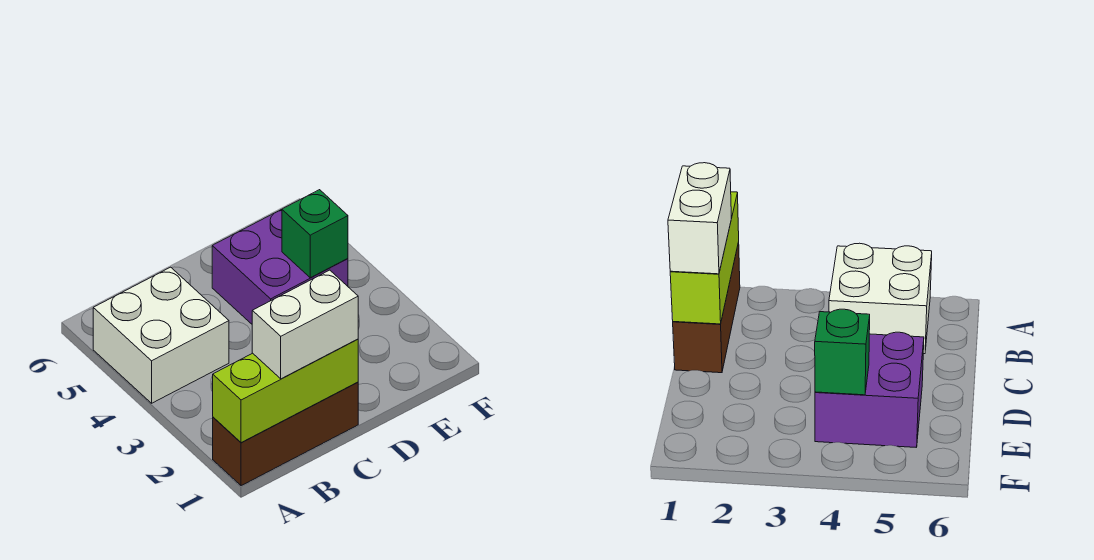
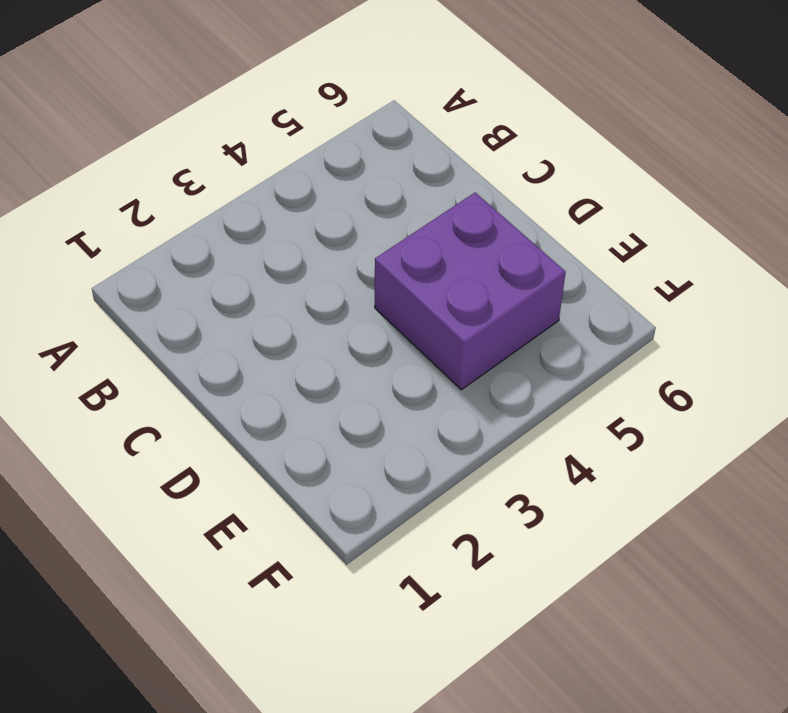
none -> brown 1x3 brick [213,382,358,486]
none -> white 2x2 brick [93,267,229,403]

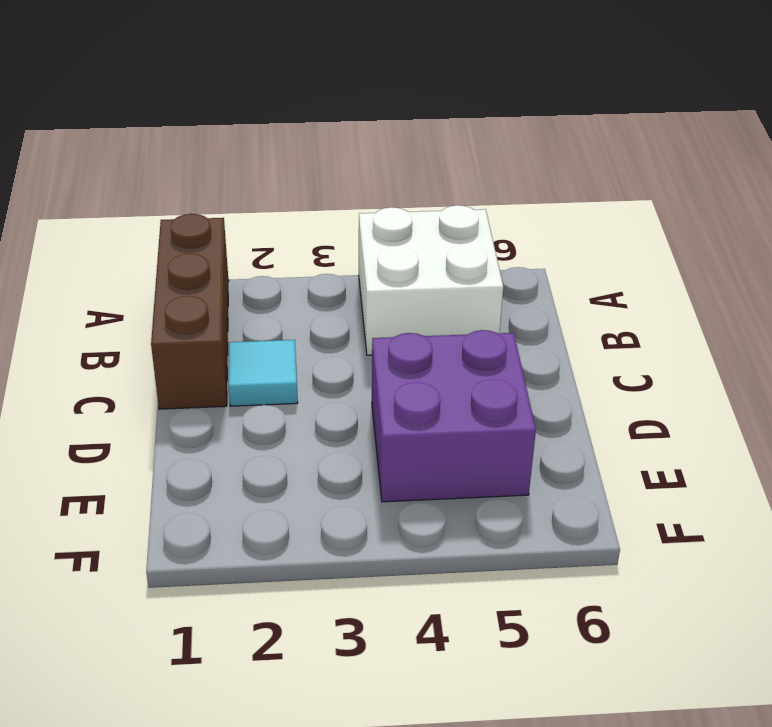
cyan 1x1 tile [229,340,298,406] -> none
none -> lime 1x3 brick [213,339,358,443]
none -> green 1x1 brick [282,190,348,278]

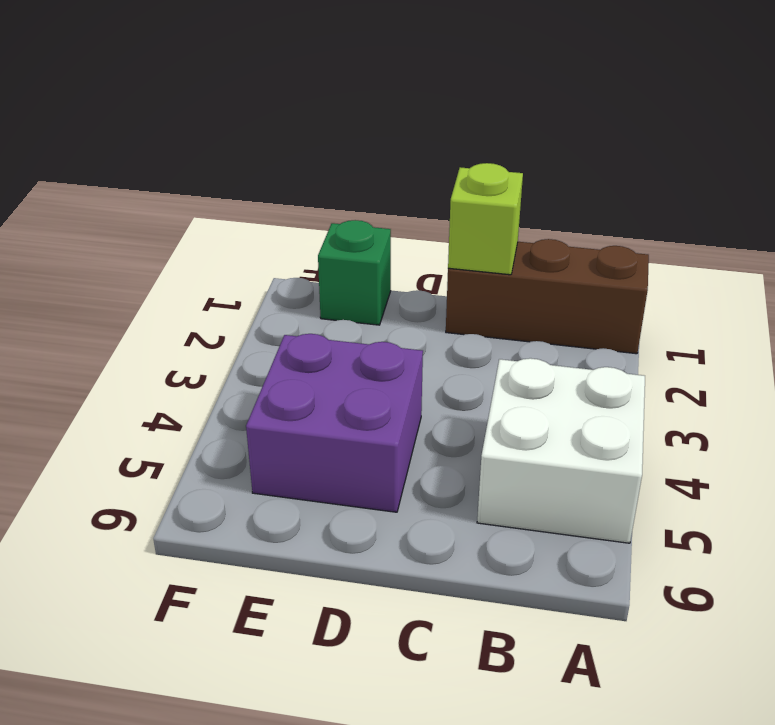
lime 1x1 brick [448,163,523,275] -> lime 1x3 brick [213,339,358,443]
green 1x1 brick [318,220,391,325] -> green 1x1 brick moved to [282,190,348,278]
none -> white 1x2 brick [252,270,358,379]

